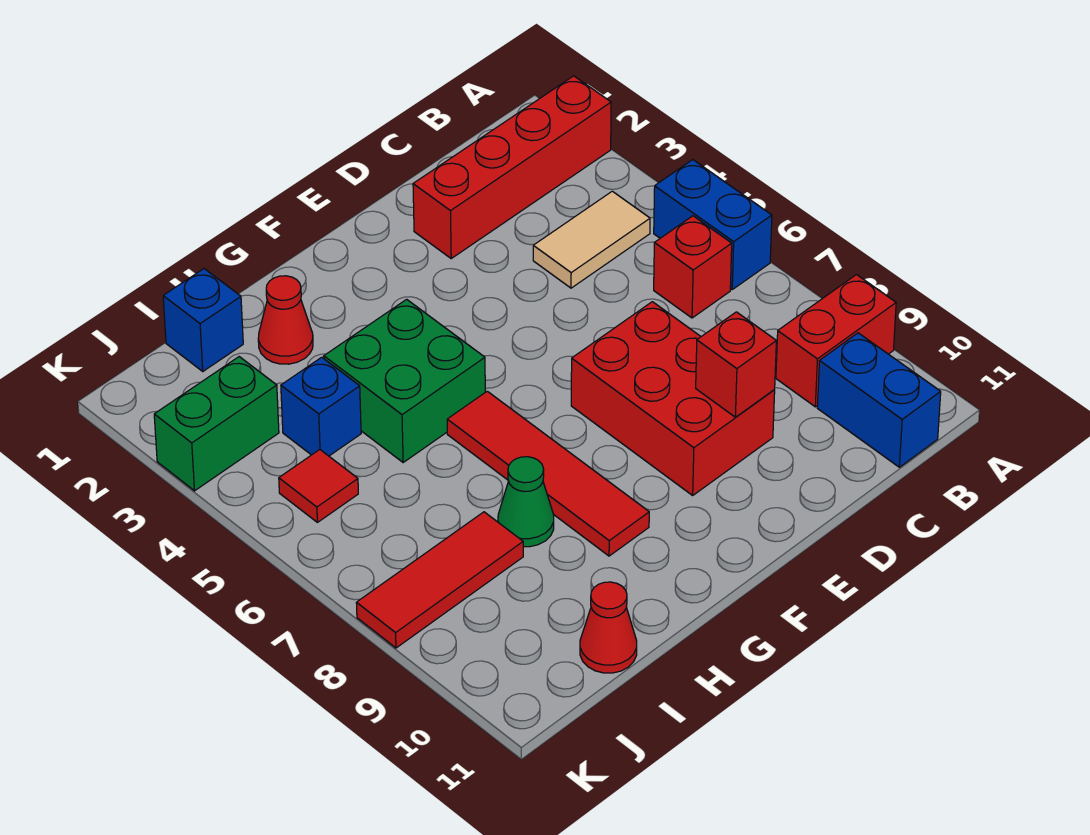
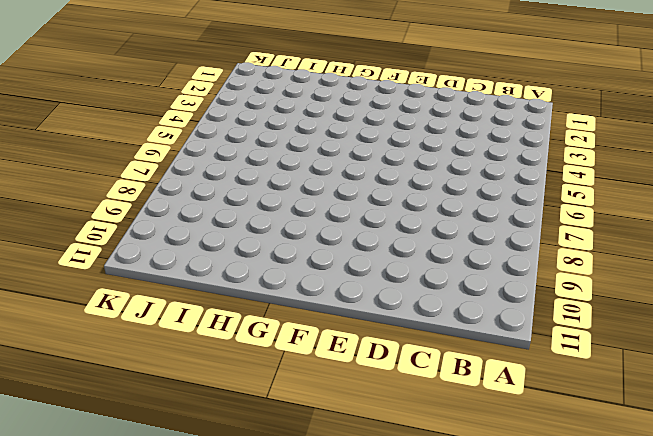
none -> red 1x4 brick [413,76,611,258]
none -> blue 1x2 brick [654,160,772,289]
none -> red 1x2 brick [776,275,896,407]

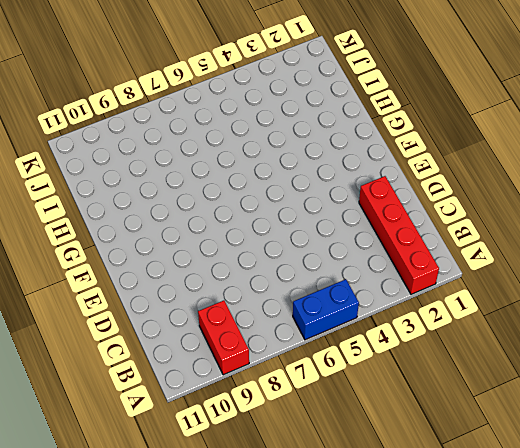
none -> tan 1x2 tile [533,191,650,288]
none -> red 1x1 brick [654,216,732,318]
none -> blue 1x2 brick [817,333,941,467]

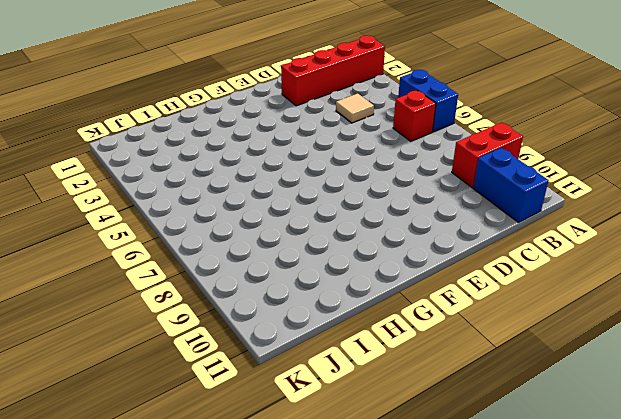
tan 1x1 tile [336,93,374,123] -> tan 1x2 tile [533,191,650,288]
none -> red 2x3 brick [571,302,775,495]
none -> green 2x2 brick [324,299,485,462]
none -> red 1x4 tile [447,391,649,556]

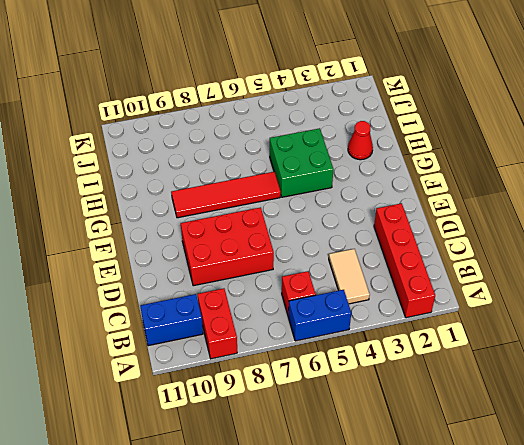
none -> green 1x1 cone [498,457,554,547]
none -> blue 1x1 brick [163,269,243,371]
none -> blue 1x1 brick [281,357,361,456]

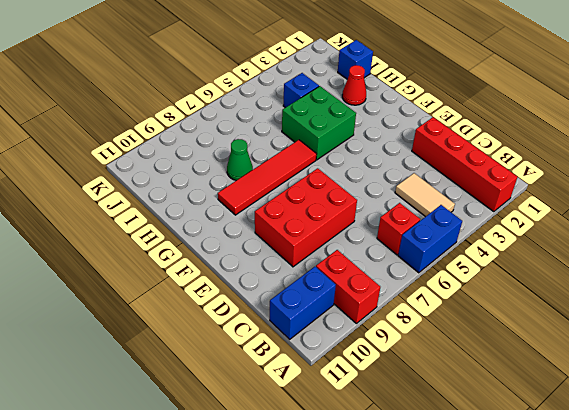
none -> red 1x3 tile [356,512,523,648]
none -> red 1x1 cone [580,582,637,673]
none -> green 1x2 brick [154,357,279,491]

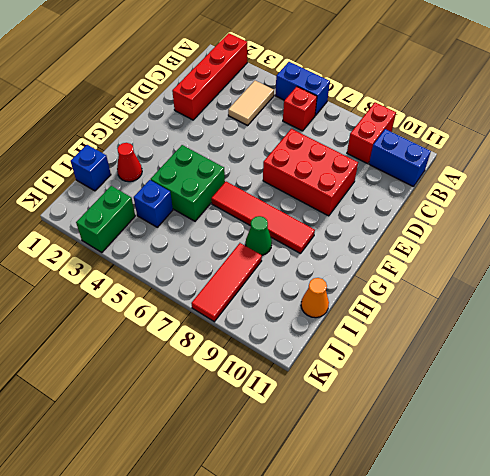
orange 1x1 cone [301,278,329,318] -> red 1x1 cone [580,582,637,673]
none -> red 1x1 tile [279,450,358,522]
none -> red 1x1 brick [696,312,776,417]

